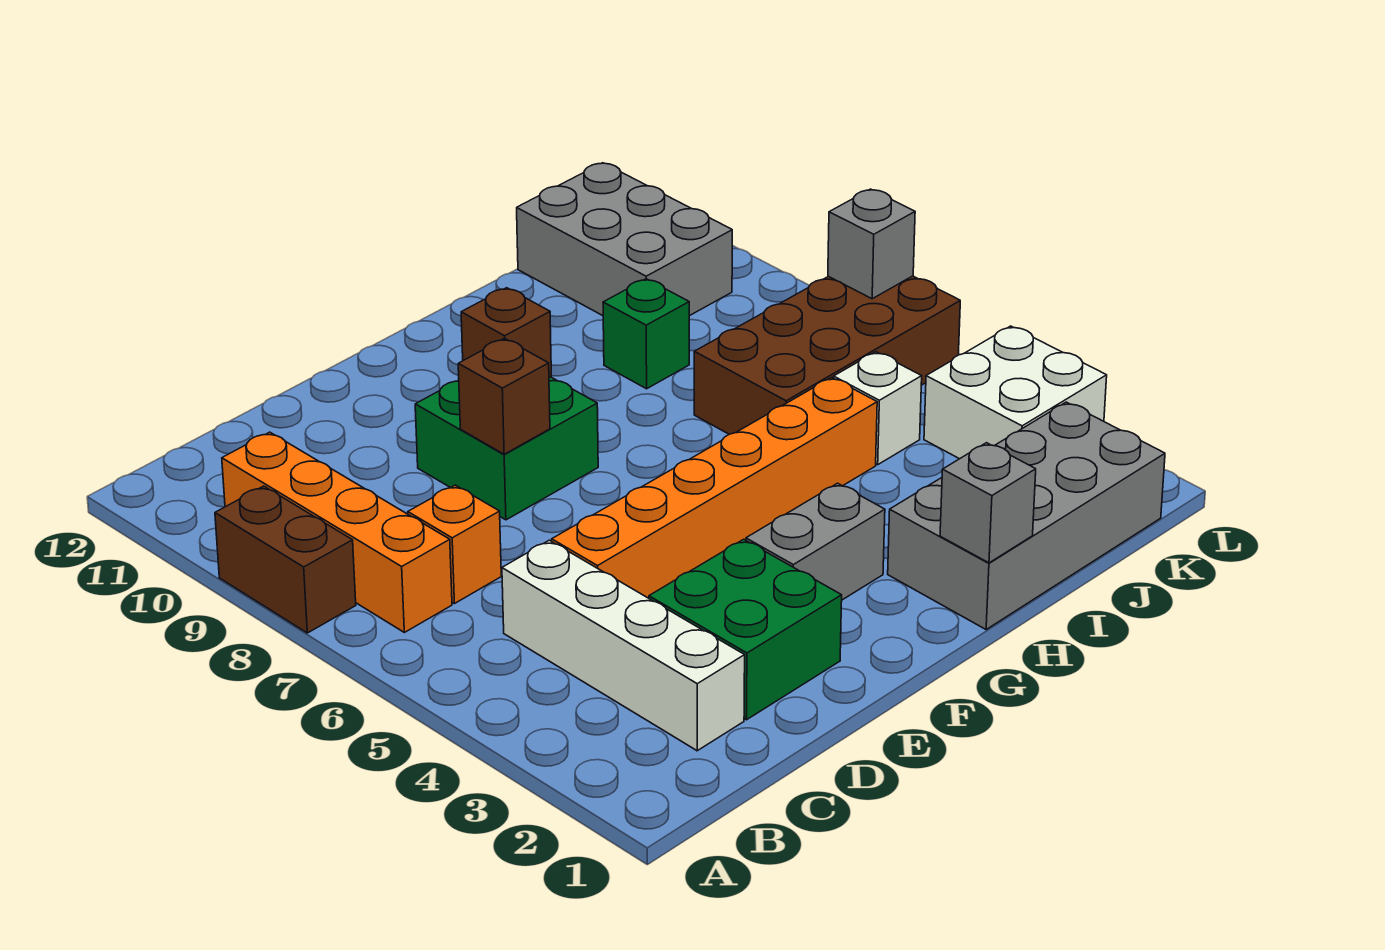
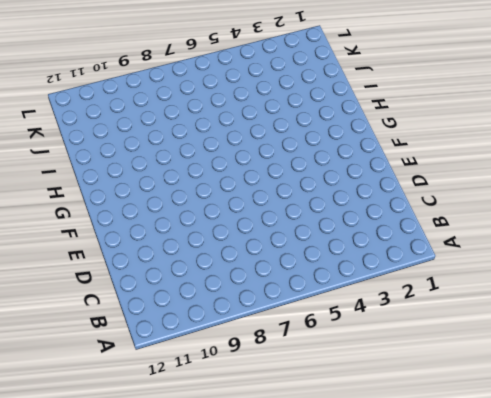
none -> brown 1x2 brick [215,486,356,633]
none -> orange 1x4 brick [222,432,452,632]
none -> white 1x4 brick [502,540,745,751]

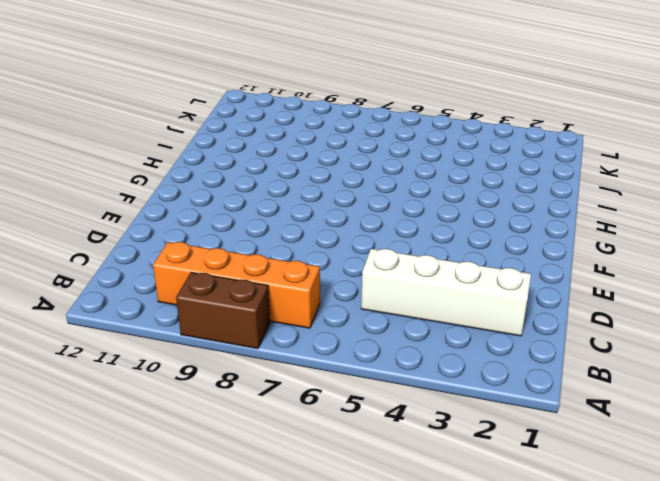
none -> orange 1x1 brick [408,485,501,604]
none -> green 2x2 brick [649,539,842,720]
none -> orange 1x6 brick [552,378,877,598]

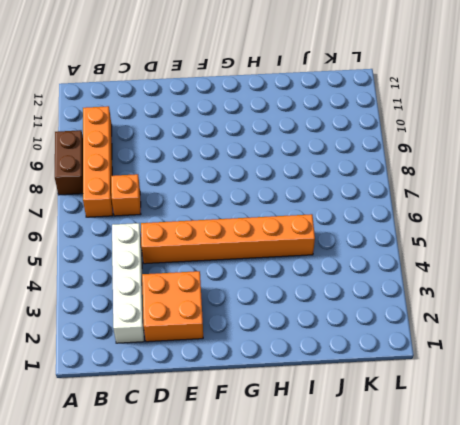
orange 2x2 brick [142,271,203,342] -> green 2x2 brick [649,539,842,720]
none -> green 2x2 brick [415,377,598,520]
none -> grey 1x2 brick [746,483,885,600]
none -> grey 2x4 brick [888,402,1165,629]

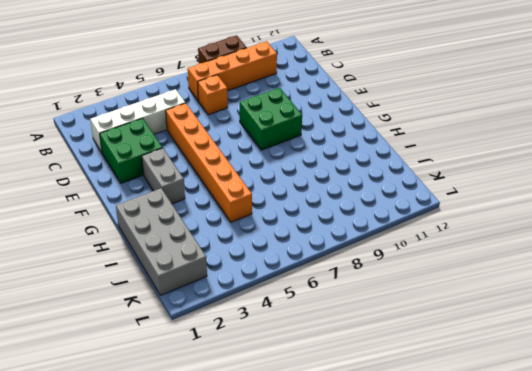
none -> brown 2x4 brick [694,276,960,434]
none -> green 1x1 brick [603,279,689,389]
none -> white 1x1 brick [834,352,922,465]

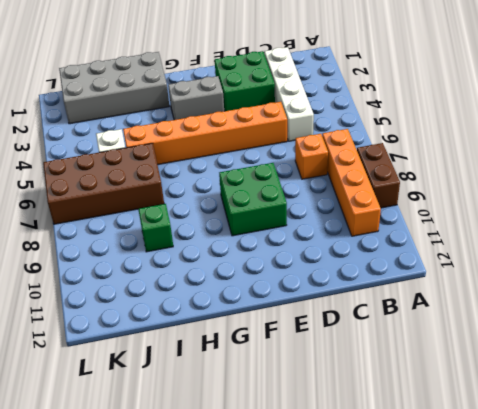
none -> grey 2x3 brick [517,163,732,316]
none -> white 2x2 brick [924,326,1107,459]
none -> brown 1x1 brick [458,338,550,454]

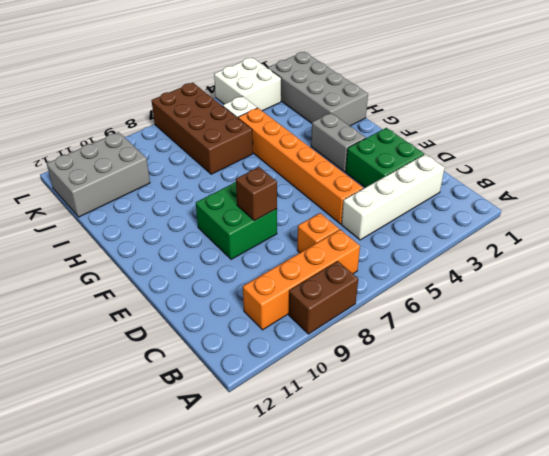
none -> green 1x1 brick [603,279,689,389]
none -> brown 1x1 brick [461,288,551,378]
none -> grey 1x1 brick [940,443,1036,563]

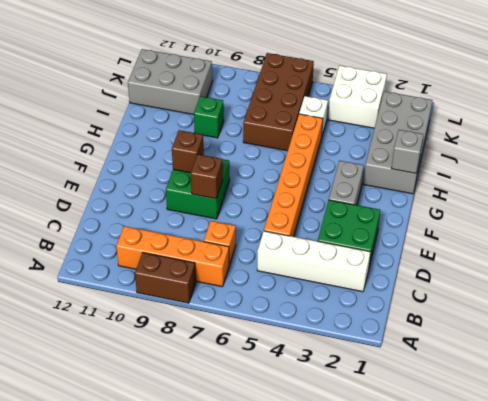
none -> grey 1x1 brick [828,189,915,299]

